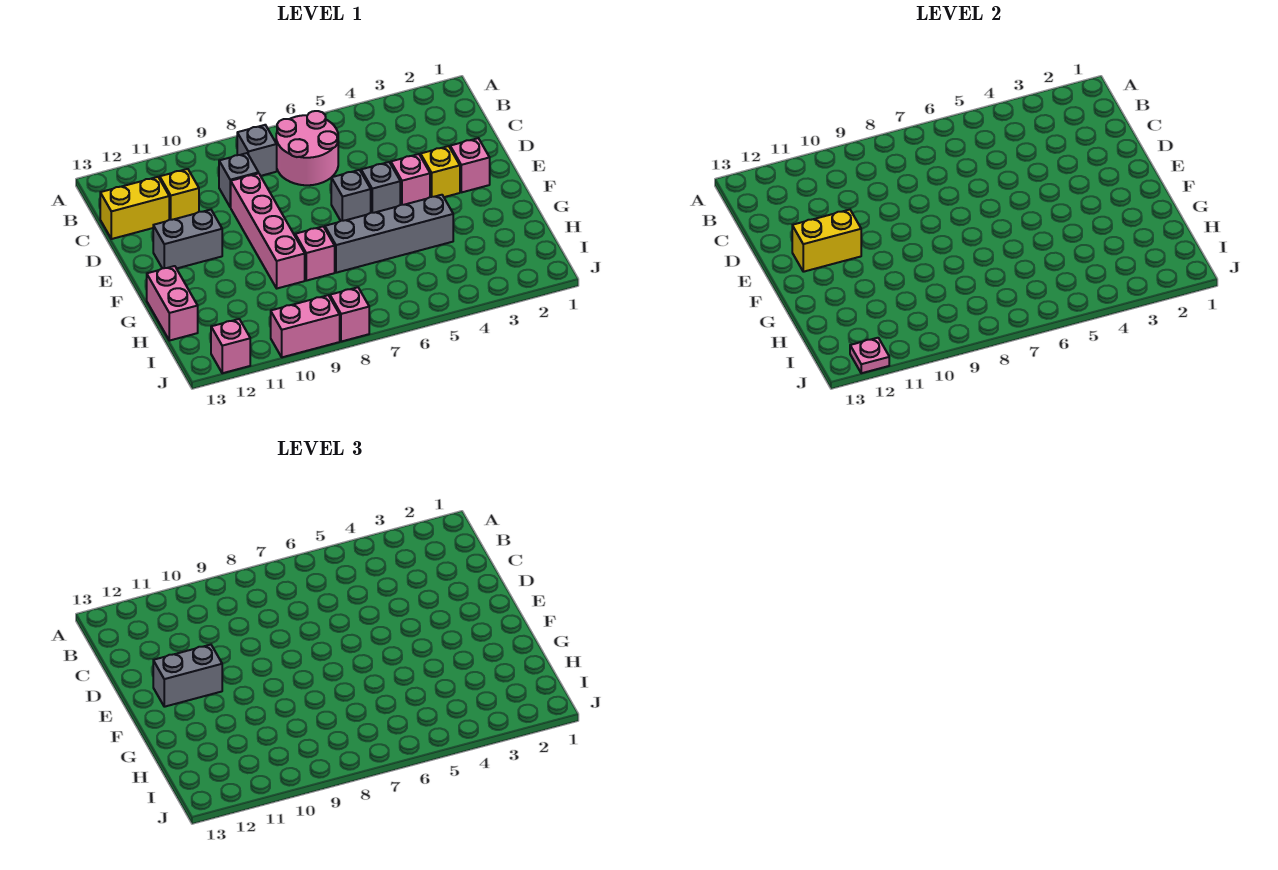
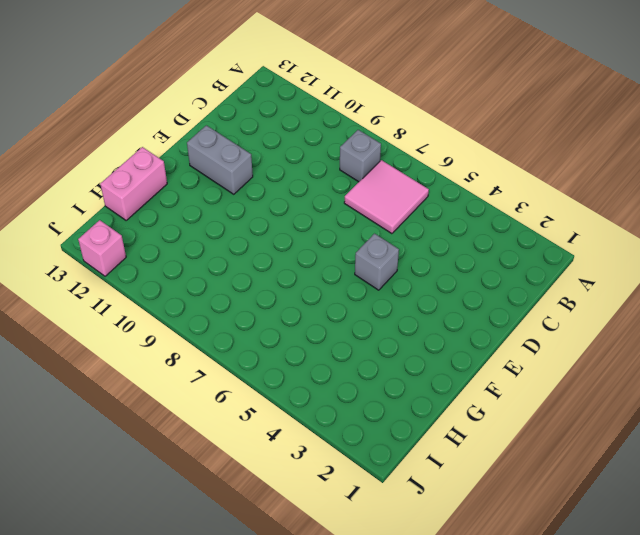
pink 2x2 tile [344,160,429,234] -> pink 2x2 round brick [276,111,338,185]
none -> grey 1x1 brick [219,153,258,207]
none -> yellow 1x1 brick [160,169,199,220]
none -> yellow 1x2 brick [100,177,169,239]

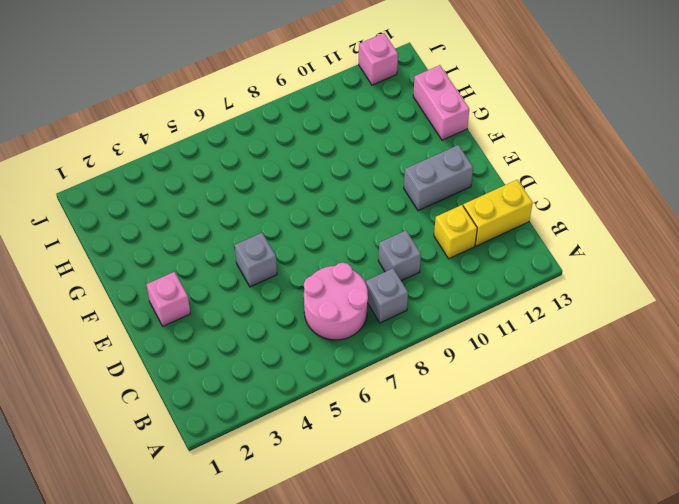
none -> pink 1x4 brick [231,173,305,288]
none -> yellow 1x1 brick [421,146,460,197]
none -> pink 1x1 brick [391,154,430,205]

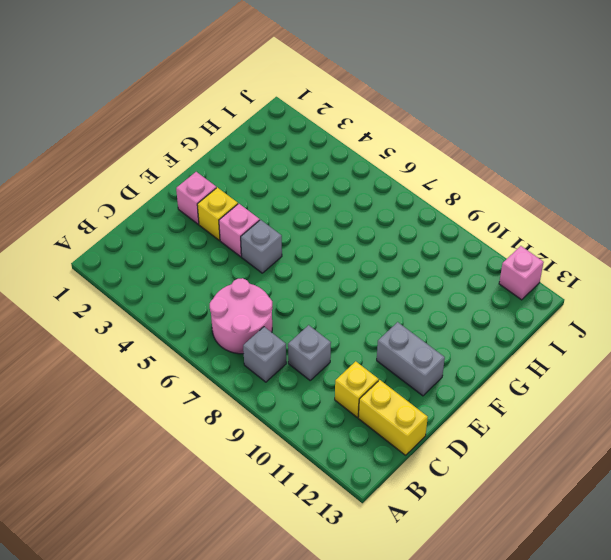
none -> pink 1x4 brick [231,173,305,288]
none -> grey 1x1 brick [331,170,371,221]
none -> grey 1x4 brick [325,195,453,273]

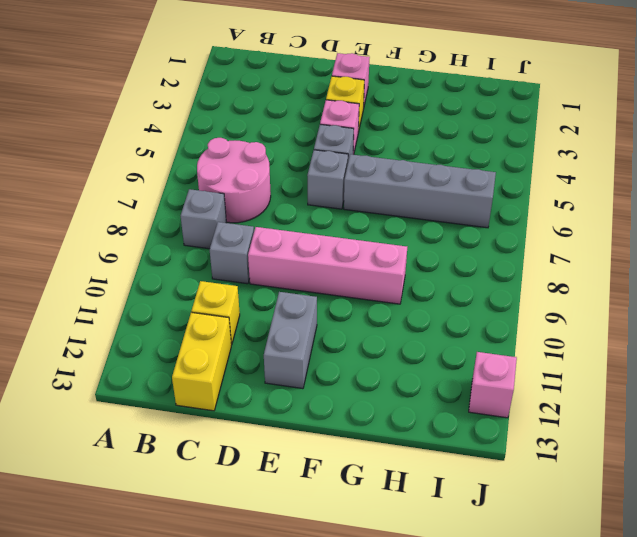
grey 1x4 brick [344,154,496,228] -> grey 1x4 brick turned to [325,195,453,273]
none -> pink 1x1 brick [295,227,335,281]
none -> pink 1x2 brick [147,266,198,341]
none -> pink 1x1 brick [330,287,369,342]

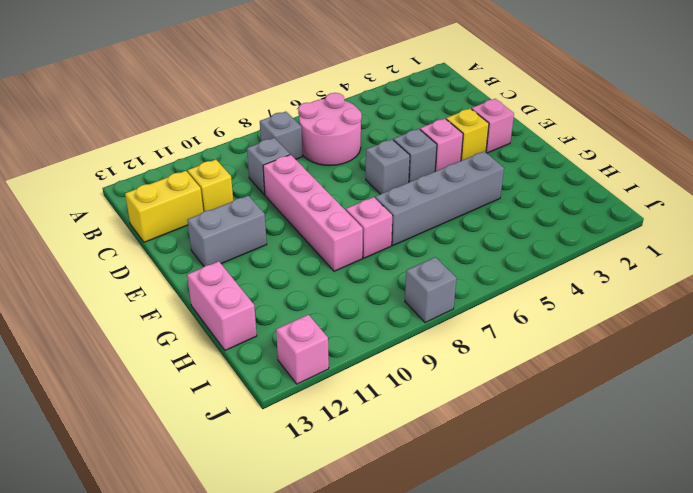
grey 1x1 brick [405,257,456,323] -> pink 1x1 brick [330,287,369,342]
none -> pink 1x2 brick [271,295,340,357]
none -> yellow 1x2 brick [792,210,861,272]
none -> pink 1x1 plate [850,338,889,373]

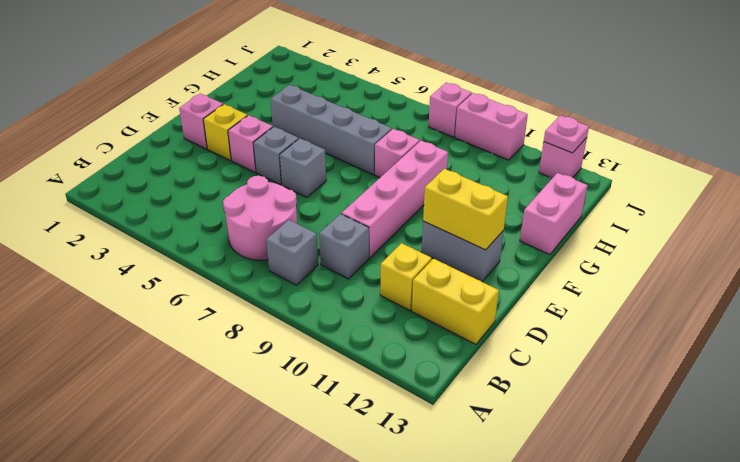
none -> grey 1x2 brick [153,645,222,707]

